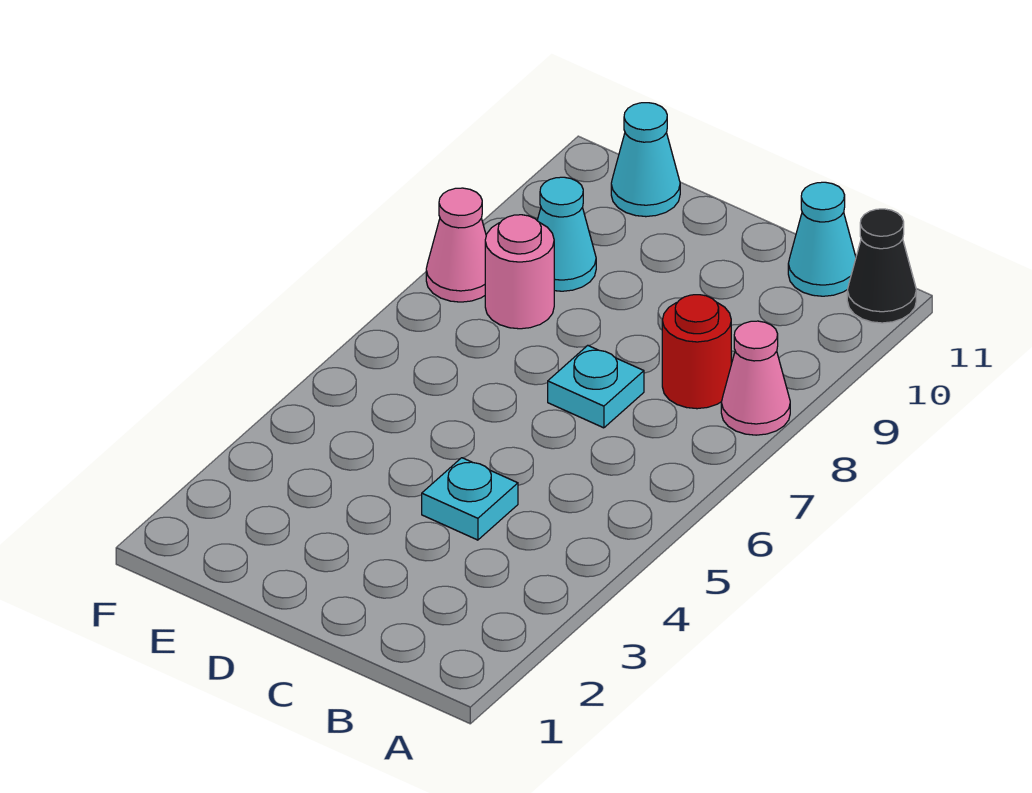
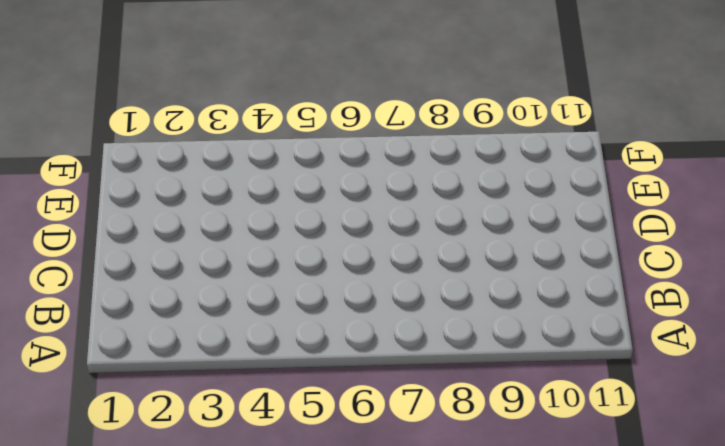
none -> pink 1x1 cone [721,321,790,435]
none -> black 1x1 cone [847,209,916,323]

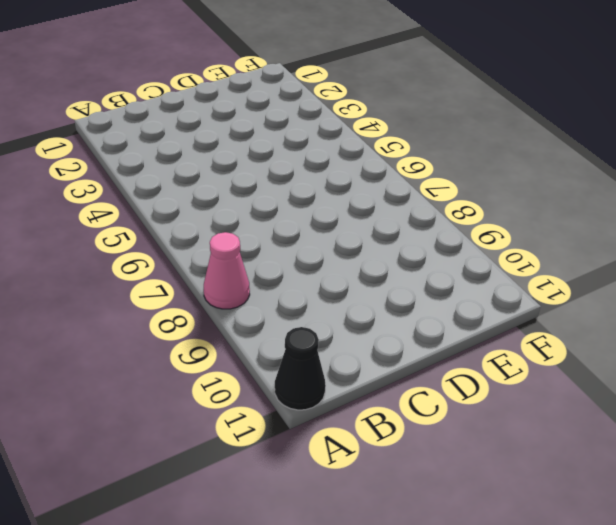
none -> red 1x1 round brick [662,295,731,409]
none -> cyan 1x1 cone [788,182,856,296]

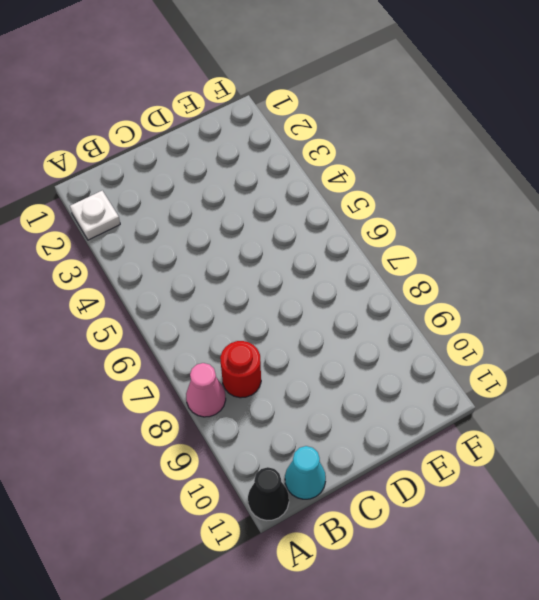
white 1x1 plate [70,191,120,240] -> none
none -> cyan 1x1 plate [422,458,518,540]
none -> cyan 1x1 plate [548,345,644,428]

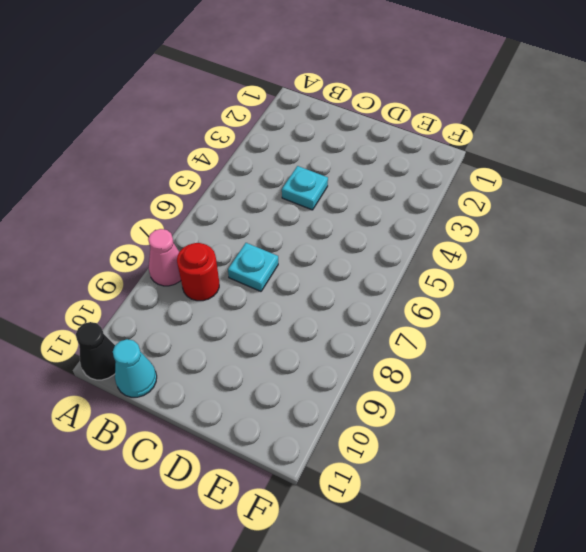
none -> pink 1x1 round brick [485,215,554,329]
none -> cyan 1x1 cone [537,177,596,291]

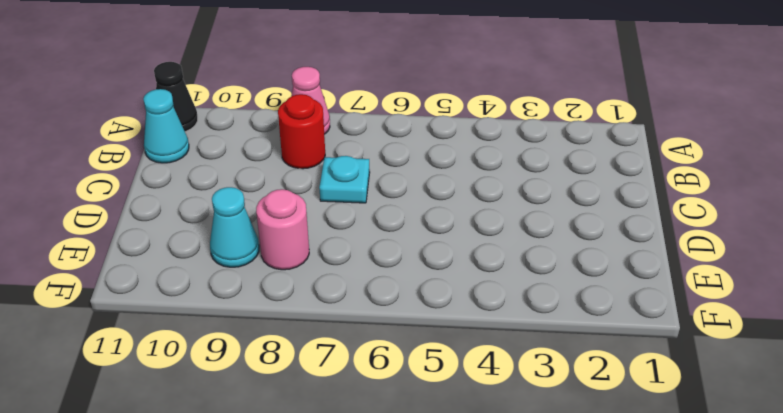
none -> cyan 1x1 plate [422,458,518,540]
none -> cyan 1x1 cone [611,103,680,217]

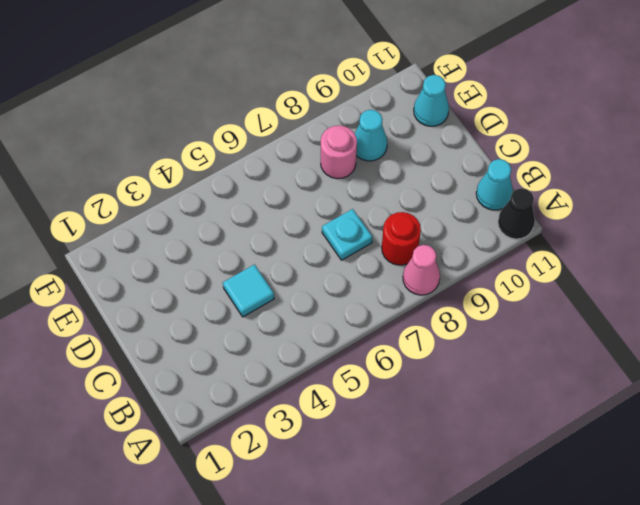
cyan 1x1 tile [223,265,274,317] -> cyan 1x1 plate [422,458,518,540]
none -> pink 1x1 cone [426,188,486,302]

